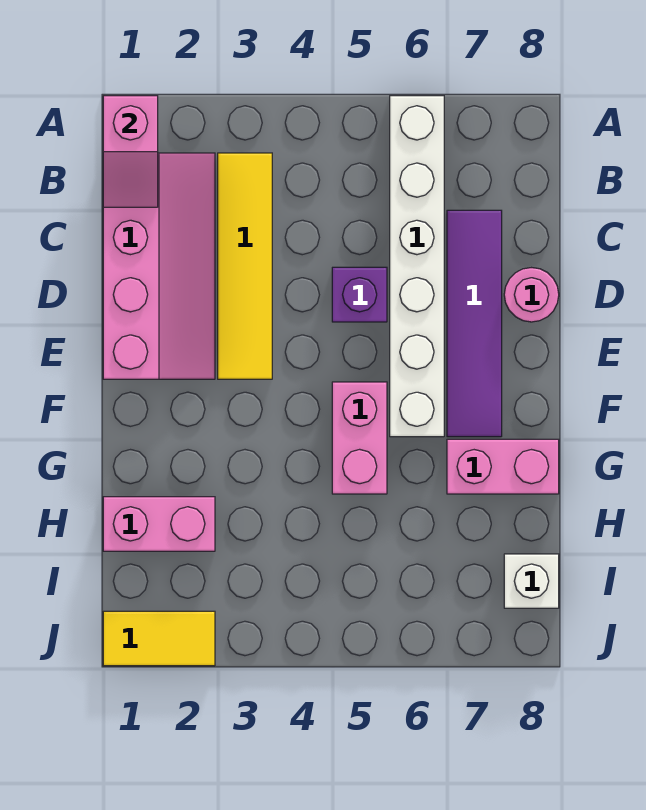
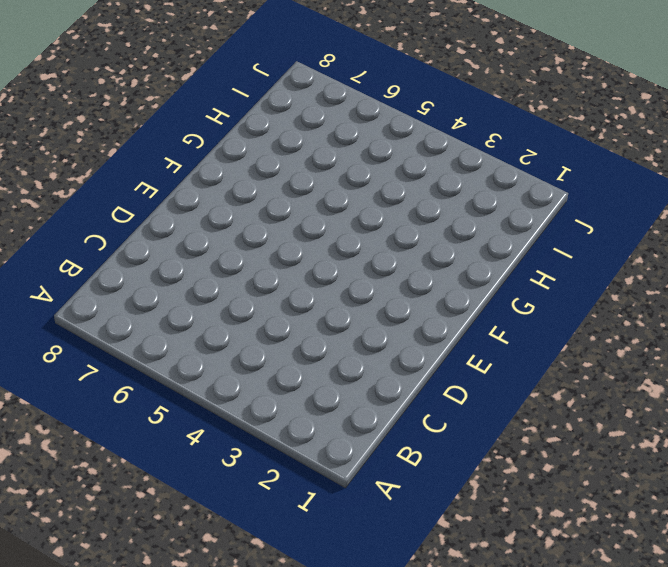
none -> white 1x6 brick [390,96,444,437]
none -> pink 2x4 slope [103,153,215,379]
none -> yellow 1x4 tile [218,153,272,379]

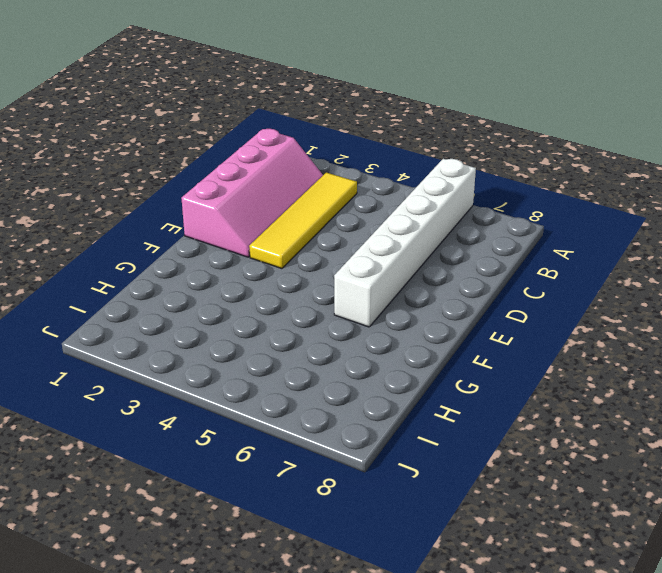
none -> purple 1x4 tile [447,210,502,437]
none -> purple 1x1 brick [332,267,387,322]
none -> pink 1x1 round brick [504,268,559,322]

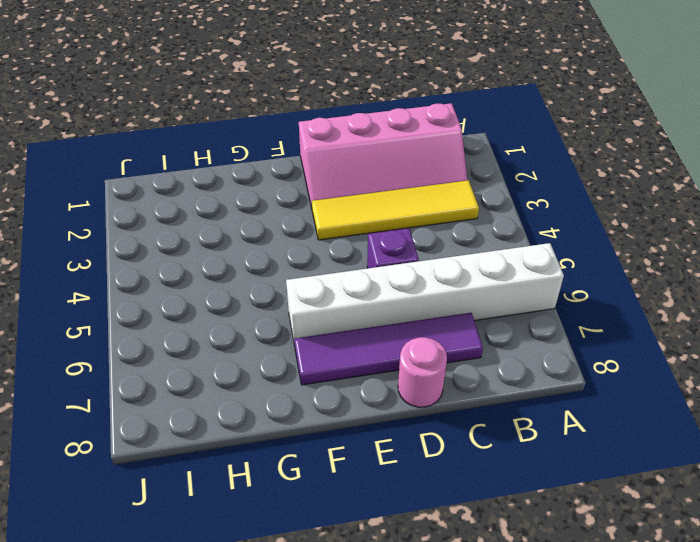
none -> pink 1x2 brick [332,382,387,494]
none -> pink 1x2 brick [447,439,559,494]
none -> pink 1x2 brick [103,497,215,551]

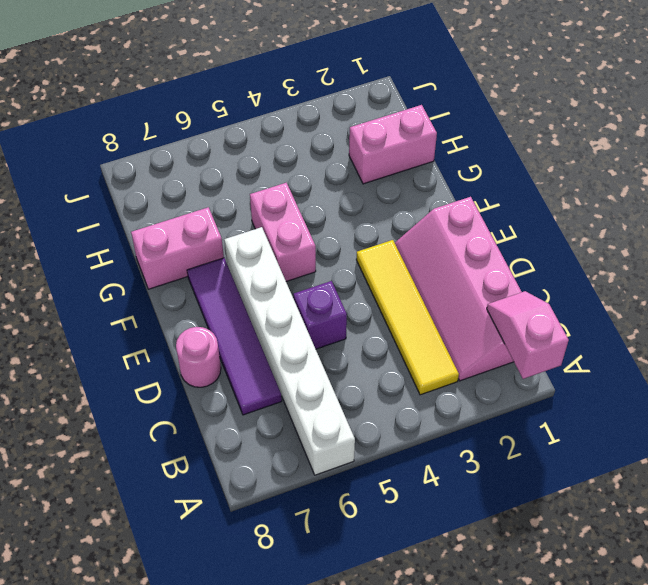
none -> white 1x1 brick [504,554,559,608]
none -> yellow 1x2 tile [103,611,215,666]

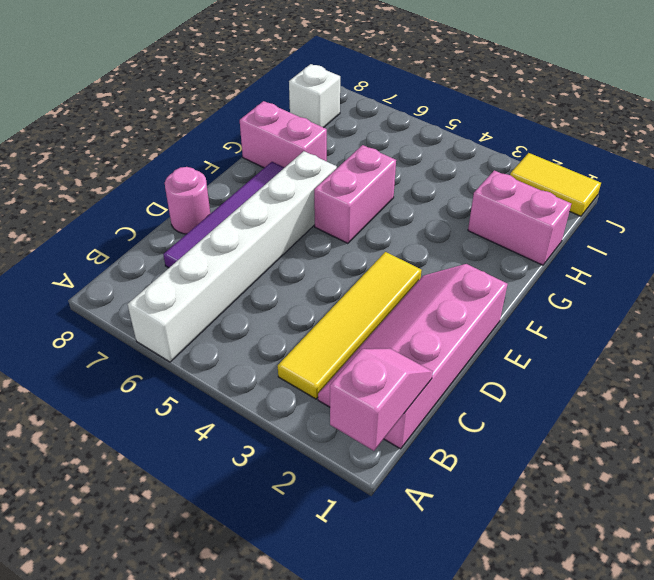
none -> purple 1x1 brick [332,267,387,322]

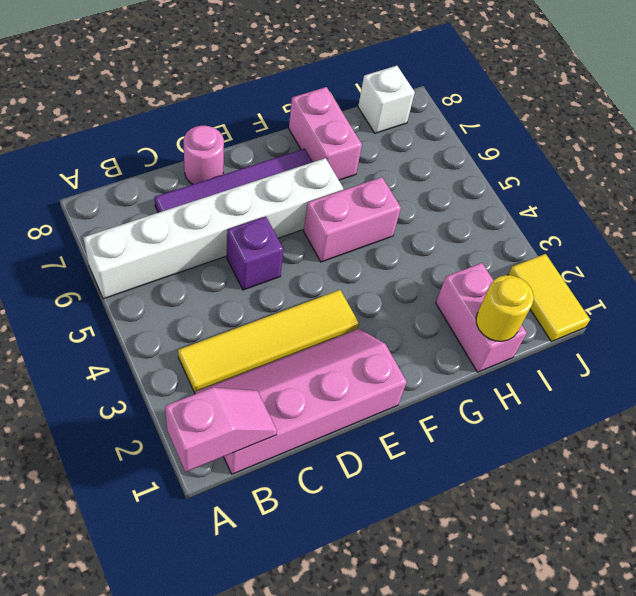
yellow 1x1 round brick [476,275,534,341] -> none

